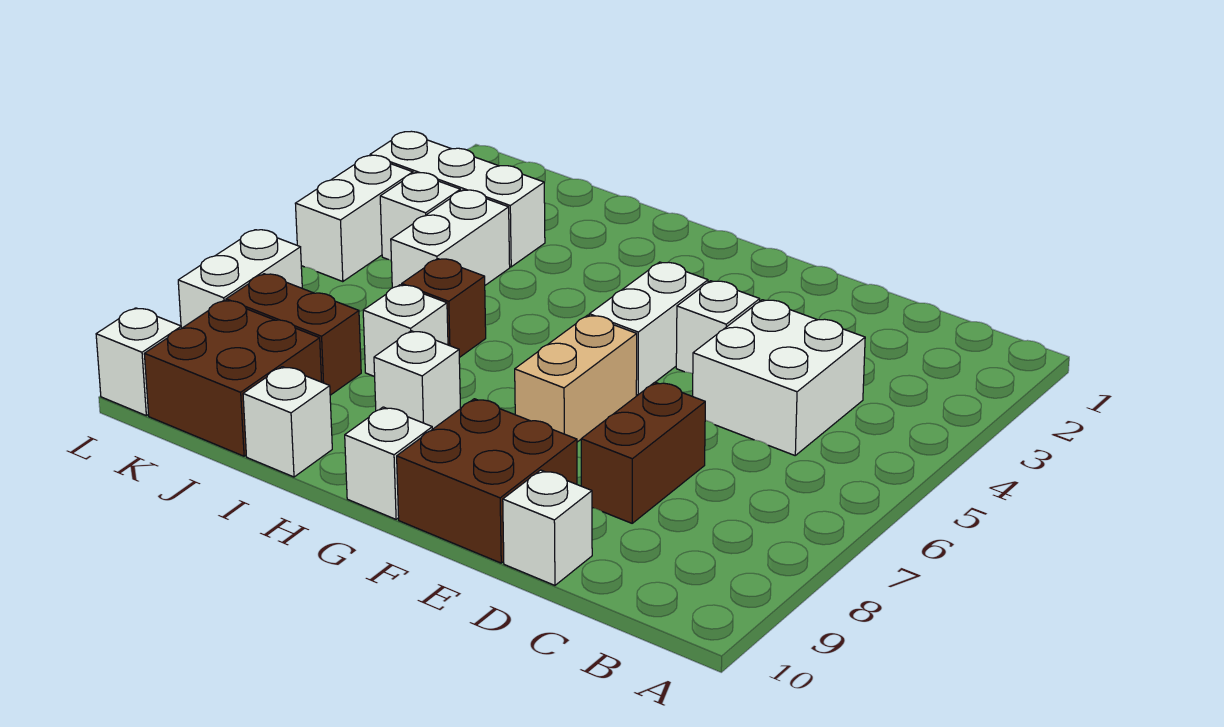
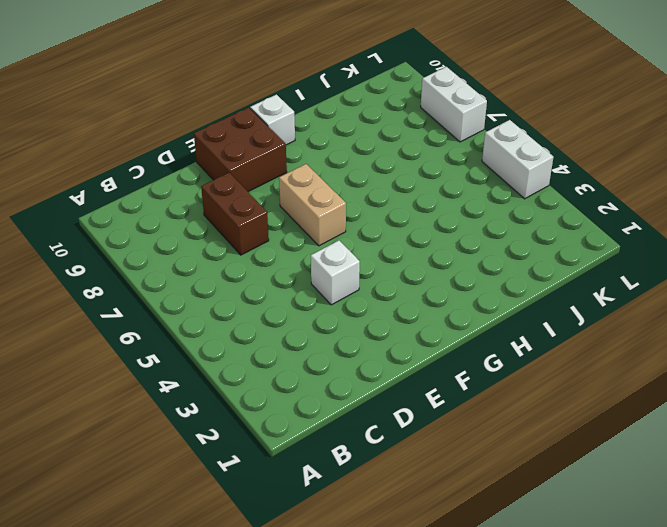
none -> white 2x2 brick [693,300,865,455]
none -> white 1x1 brick [503,470,592,585]
none -> white 1x2 brick [589,262,708,395]

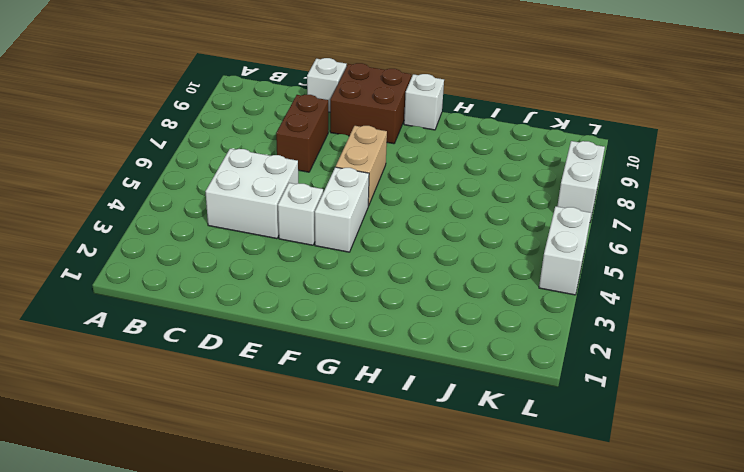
none -> white 1x1 brick [374,331,460,429]
none -> brown 1x1 brick [402,259,486,358]
none -> white 1x1 brick [363,285,448,377]

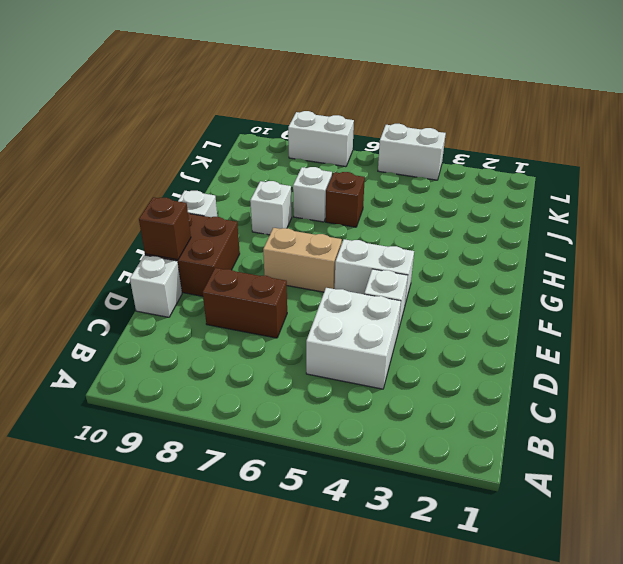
brown 1x1 brick [139,197,191,260] -> none
none -> white 1x1 brick [243,367,332,477]
none -> white 1x3 brick [370,131,545,267]
none -> white 1x2 brick [391,190,510,288]

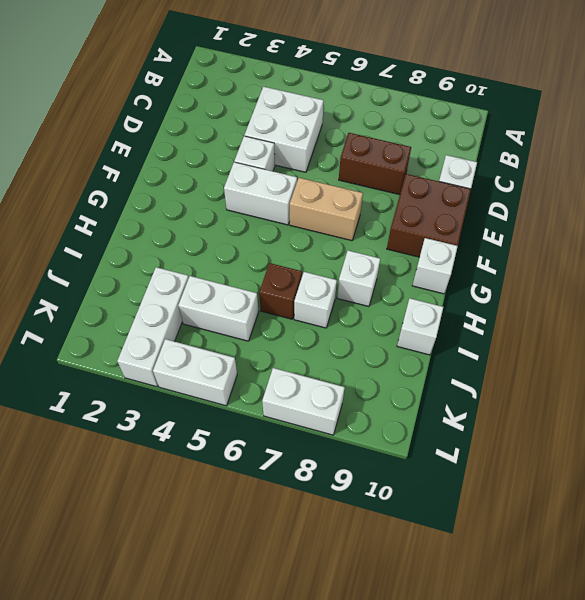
none -> brown 1x2 brick [226,274,361,395]
none -> brown 2x2 brick [144,300,322,456]
none -> white 1x1 brick [380,173,460,260]

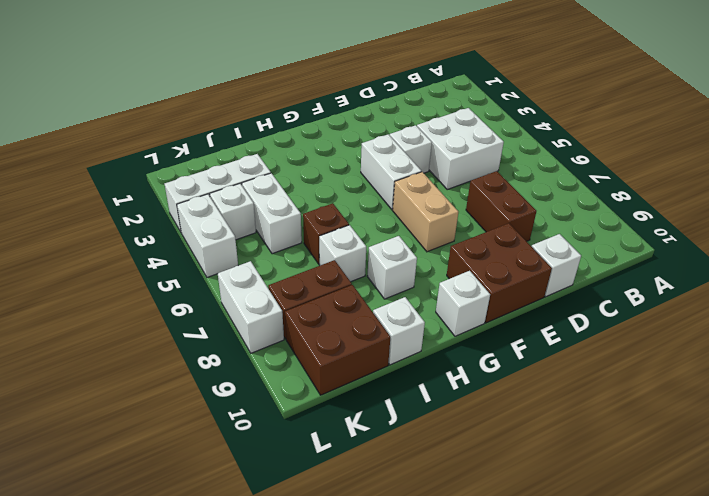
none -> white 1x1 brick [96,308,182,416]

